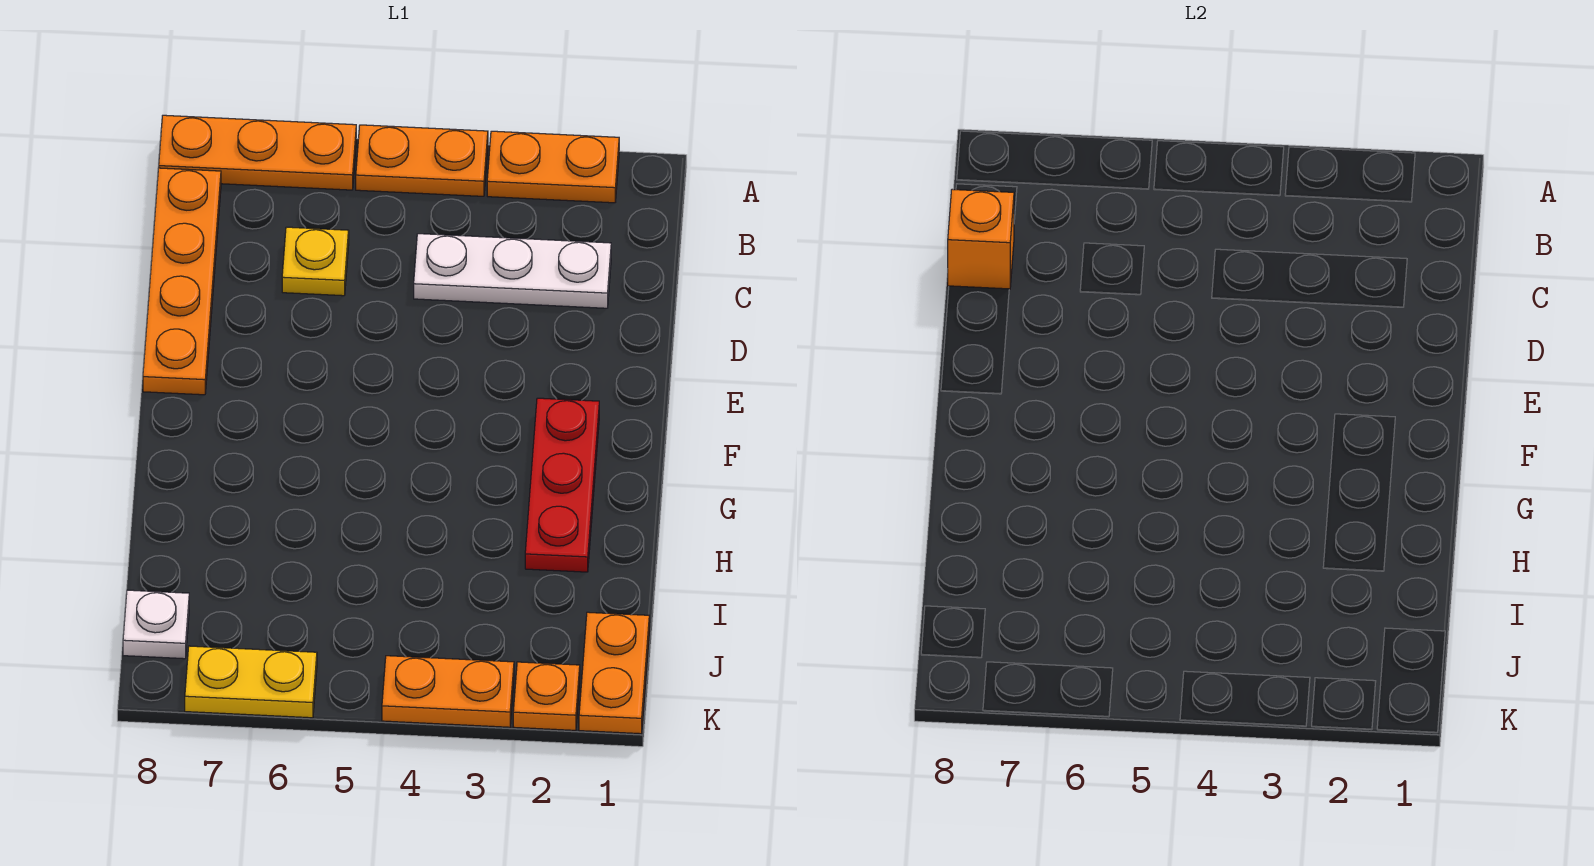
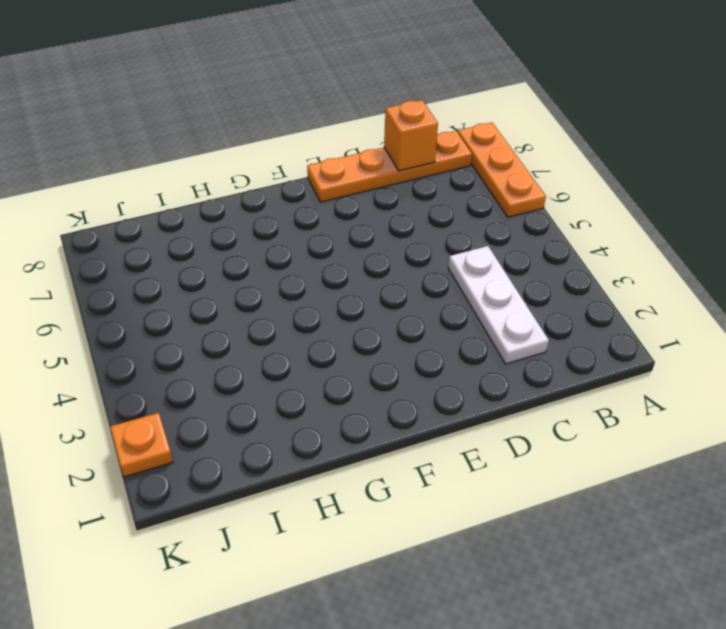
none -> orange 1x2 plate [487,131,619,203]
none -> orange 1x2 plate [356,125,488,196]
none -> yellow 1x1 plate [282,227,349,296]

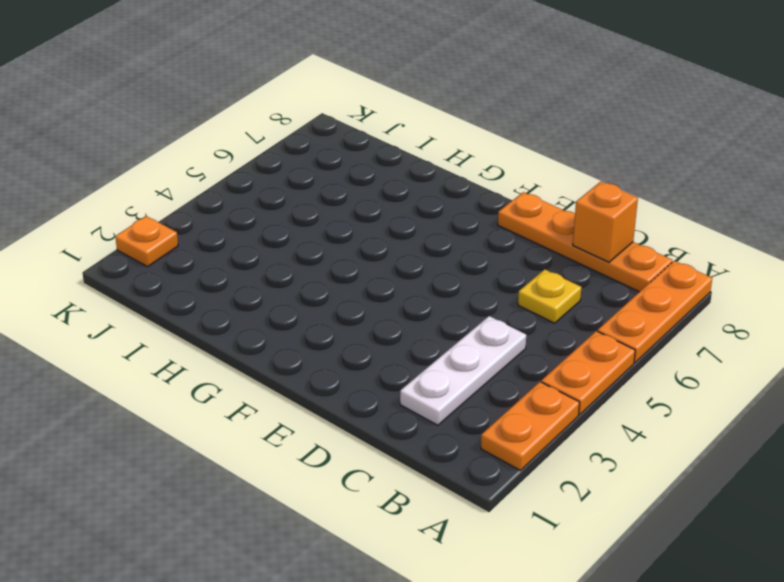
none -> red 1x3 plate [525,398,599,572]
none -> orange 1x2 plate [579,612,649,734]
none -> white 1x1 plate [123,590,189,659]

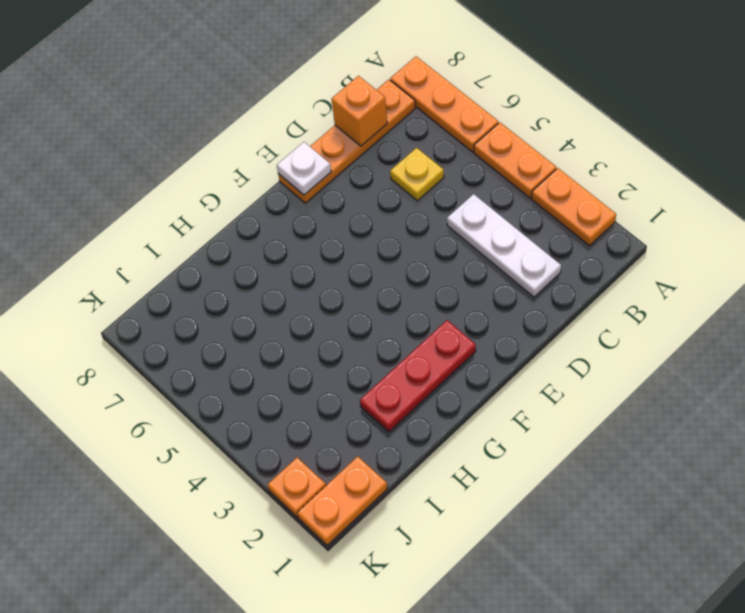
white 1x1 plate [277,142,331,195] -> white 1x1 plate moved to [123,590,189,659]
none -> orange 1x2 plate [382,656,514,727]
none -> yellow 1x2 plate [185,646,317,718]

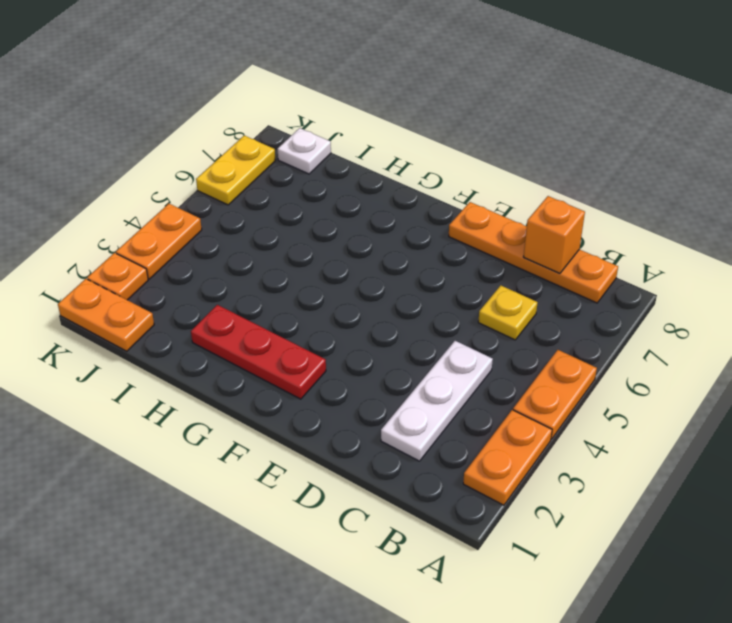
none -> orange 1x3 plate [159,115,356,190]

